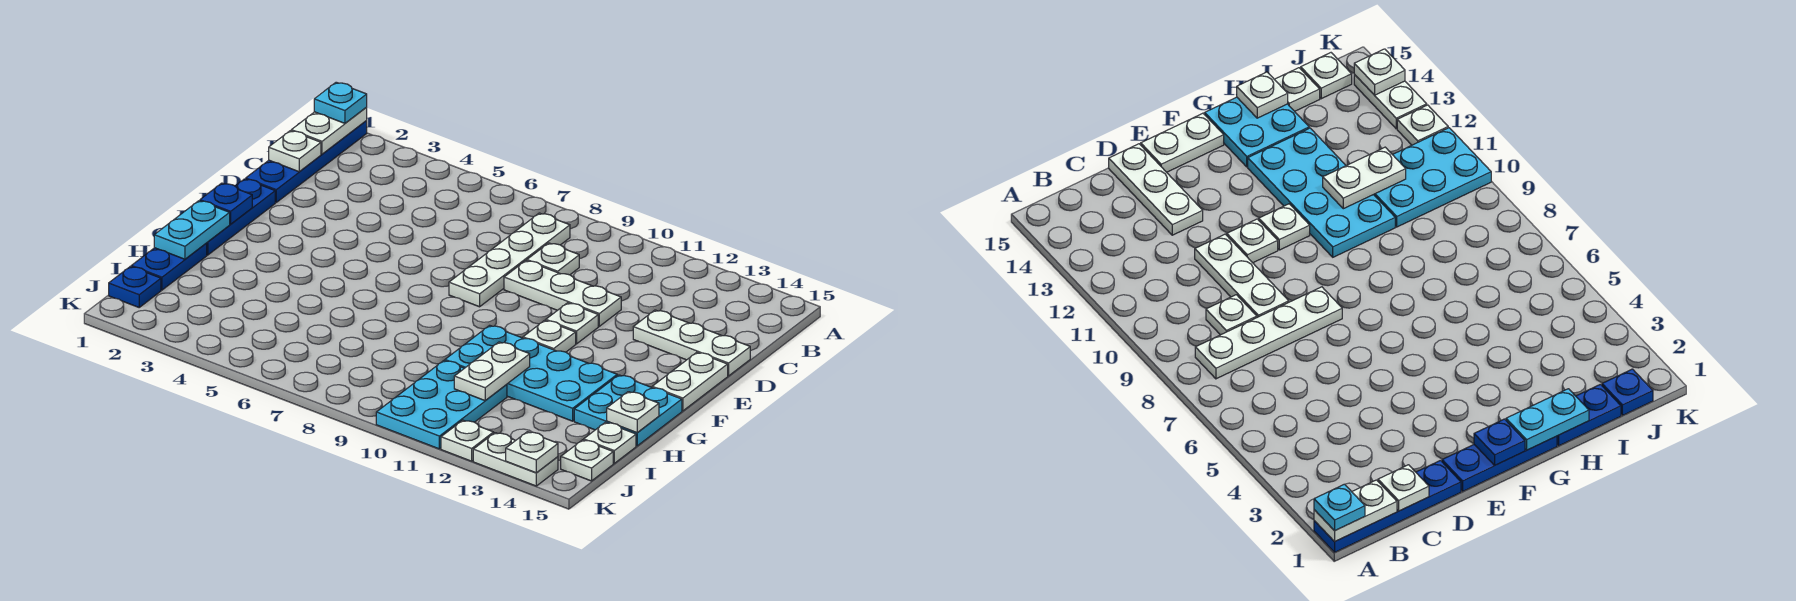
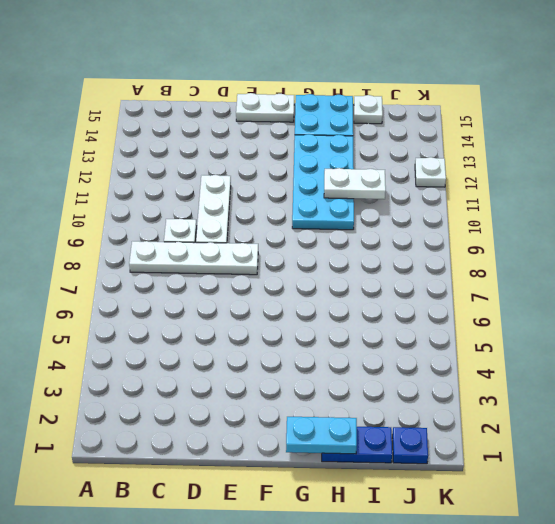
none -> blue 1x4 plate [246,121,367,202]
none -> white 1x3 plate [633,310,750,376]
none -> blue 1x3 plate [207,179,275,255]

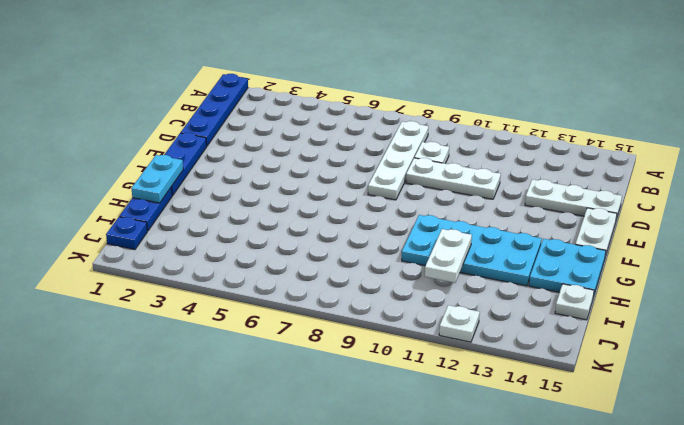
none -> white 1x1 plate [546,303,598,344]
none -> white 1x1 plate [523,320,576,352]
none -> cyan 2x3 plate [376,361,507,449]

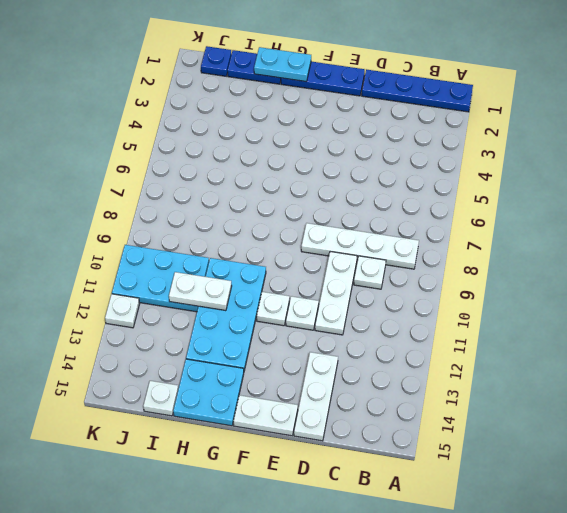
none -> white 1x1 plate [561,440,613,481]
none -> white 1x2 plate [473,433,558,486]
none -> white 1x2 plate [291,108,367,154]

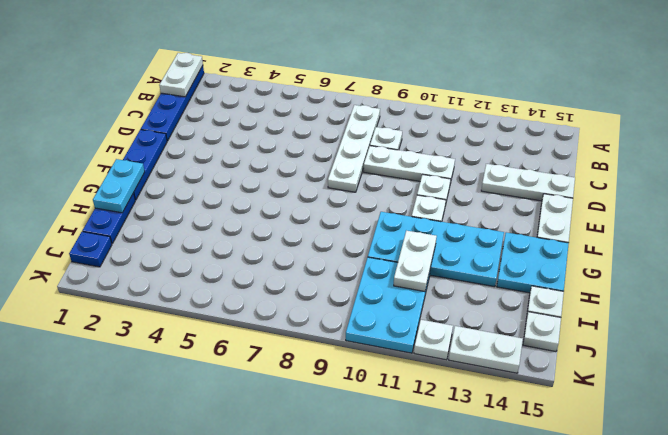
none -> white 1x1 plate [269,131,321,172]
none -> blue 1x1 plate [200,183,252,224]
none -> white 1x1 plate [607,392,659,433]

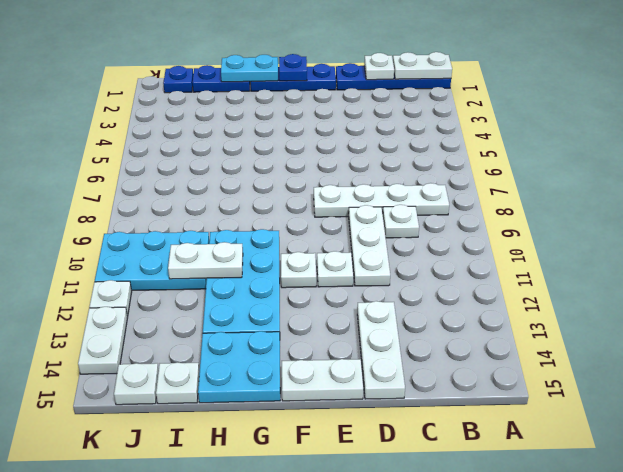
none -> white 1x1 plate [607,392,659,433]
none -> white 1x1 plate [506,432,558,473]
none -> cyan 1x1 plate [314,82,367,123]

